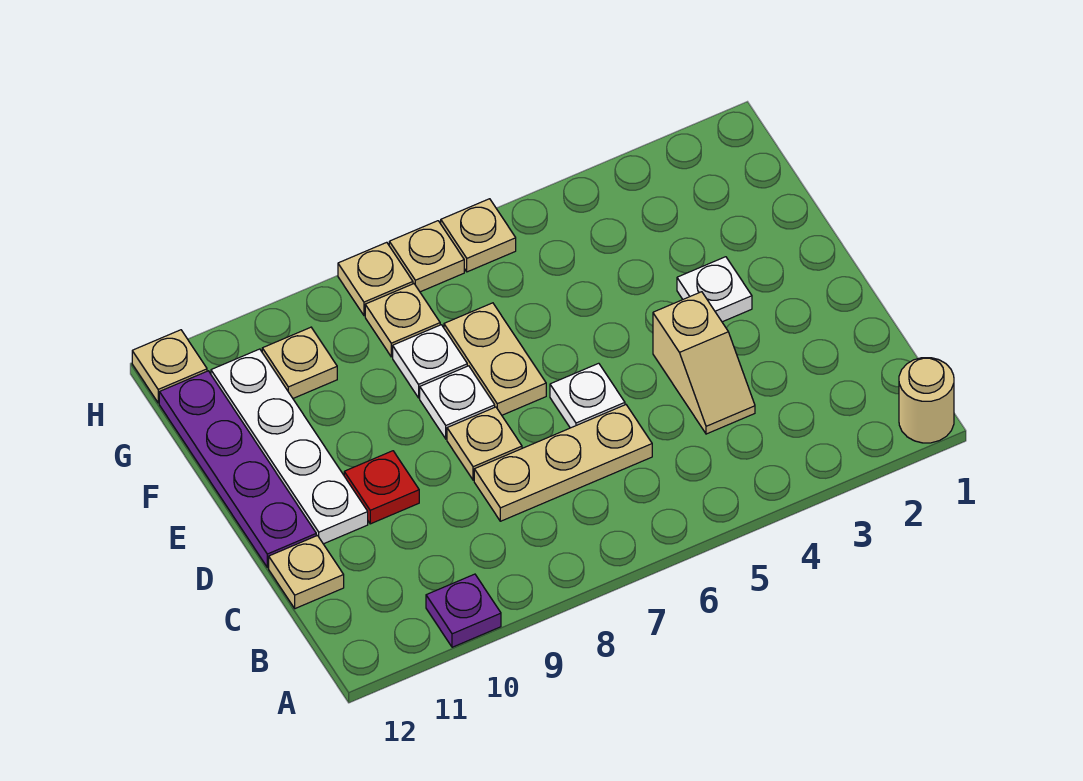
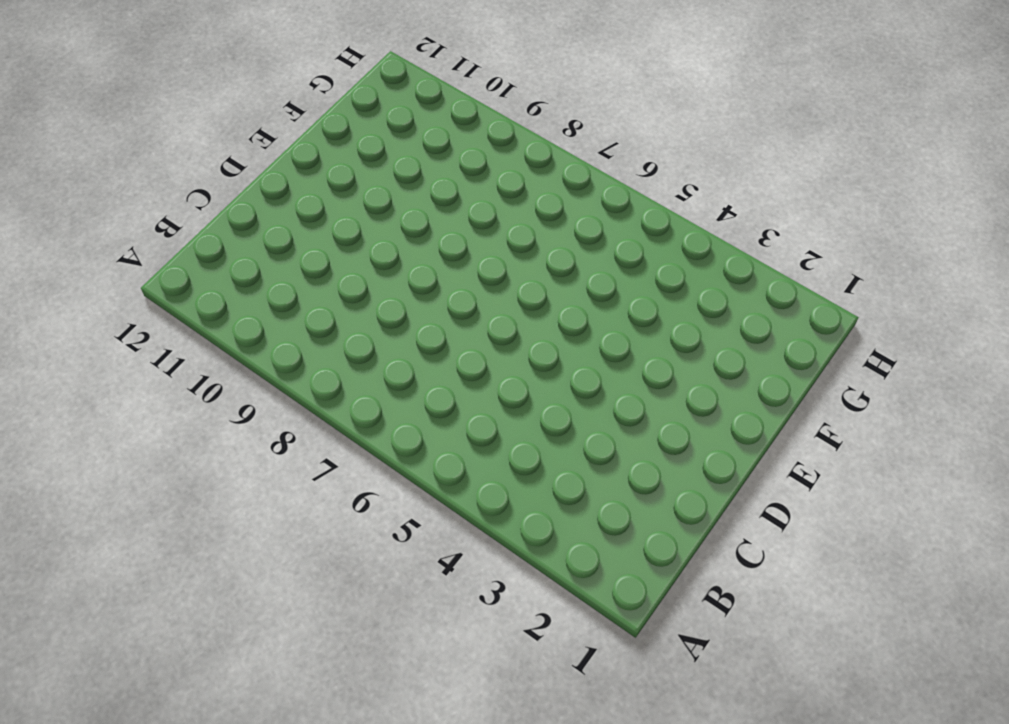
none -> tan 1x1 round brick [899,358,954,443]
none -> purple 1x1 plate [426,574,501,647]
none -> tan 1x2 slope [653,292,755,434]

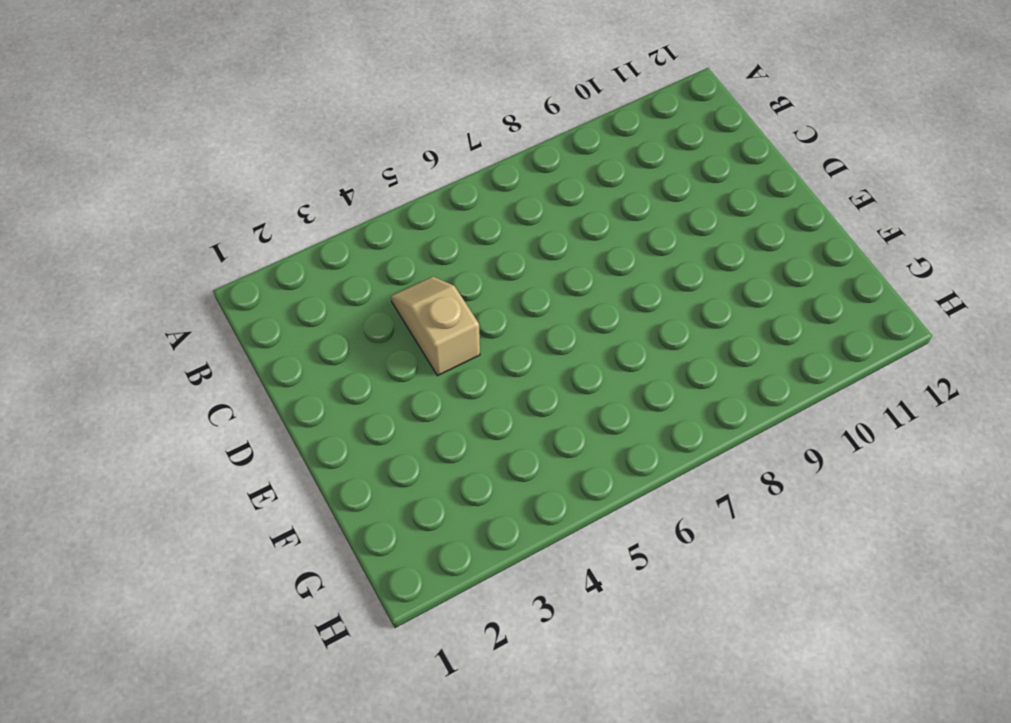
none -> tan 1x1 round brick [899,358,954,443]
none -> purple 1x1 plate [426,574,501,647]
none -> tan 1x3 plate [474,405,652,521]

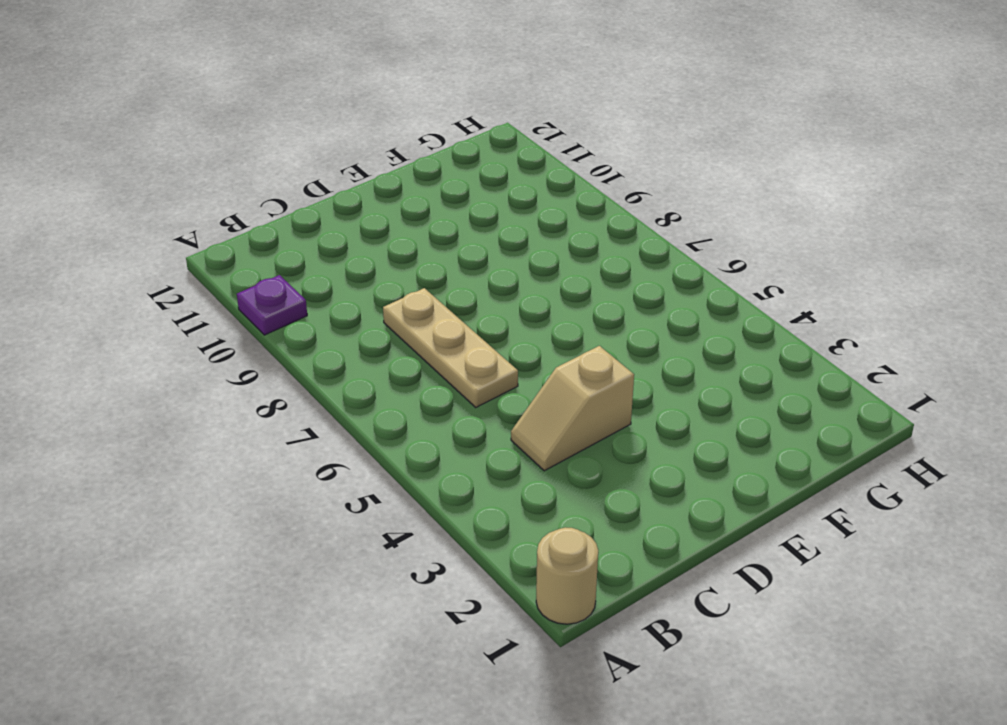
none -> tan 1x1 plate [269,536,344,609]
none -> white 1x1 plate [550,363,625,428]
none -> tan 1x1 plate [447,407,522,480]

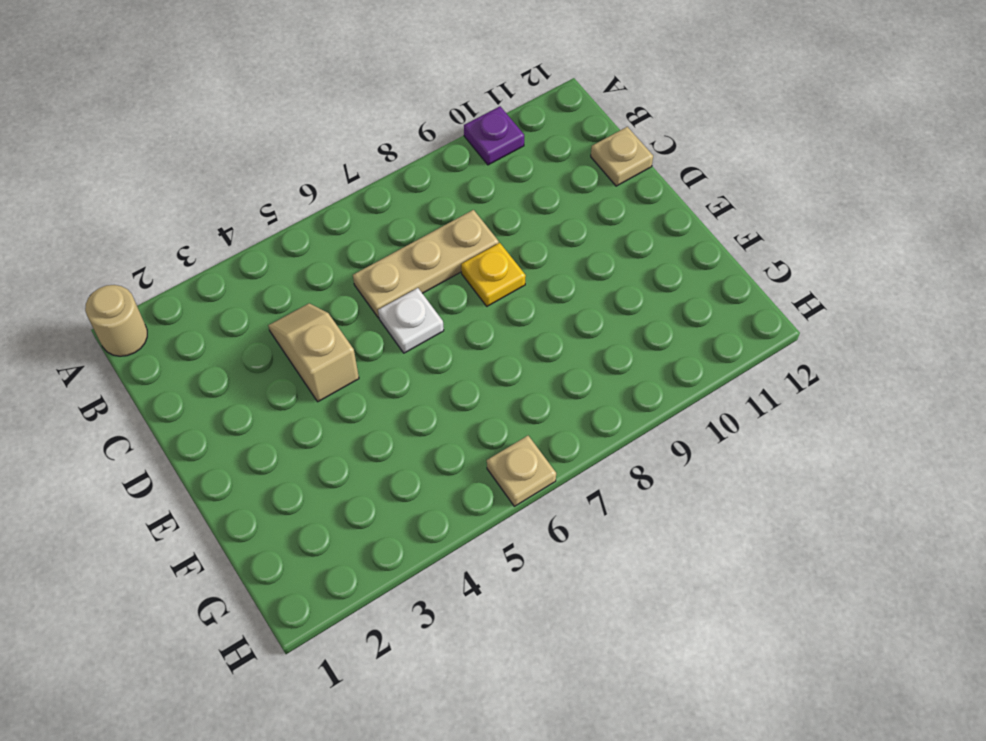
yellow 1x1 plate [461,243,526,306] -> tan 1x1 plate [447,407,522,480]
none -> red 1x1 plate [344,451,419,524]
none -> white 1x4 plate [211,349,368,544]
none -> purple 1x4 plate [159,371,316,568]

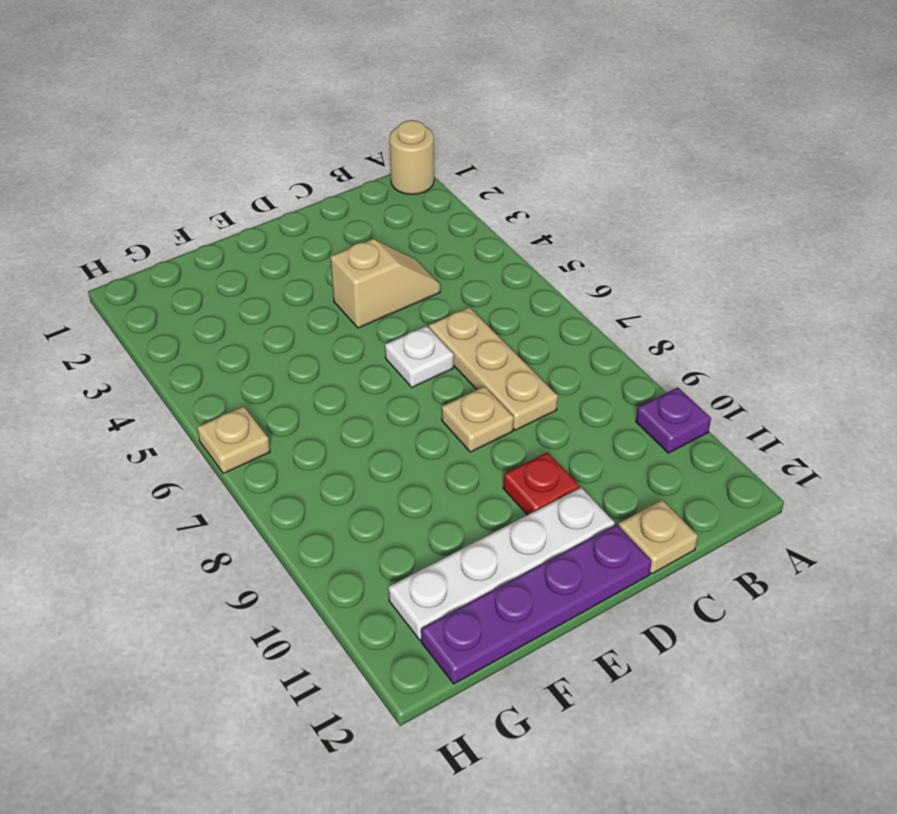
none -> white 1x1 plate [677,257,752,322]
none -> tan 1x2 plate [444,303,546,415]
none -> white 1x1 plate [420,366,495,439]

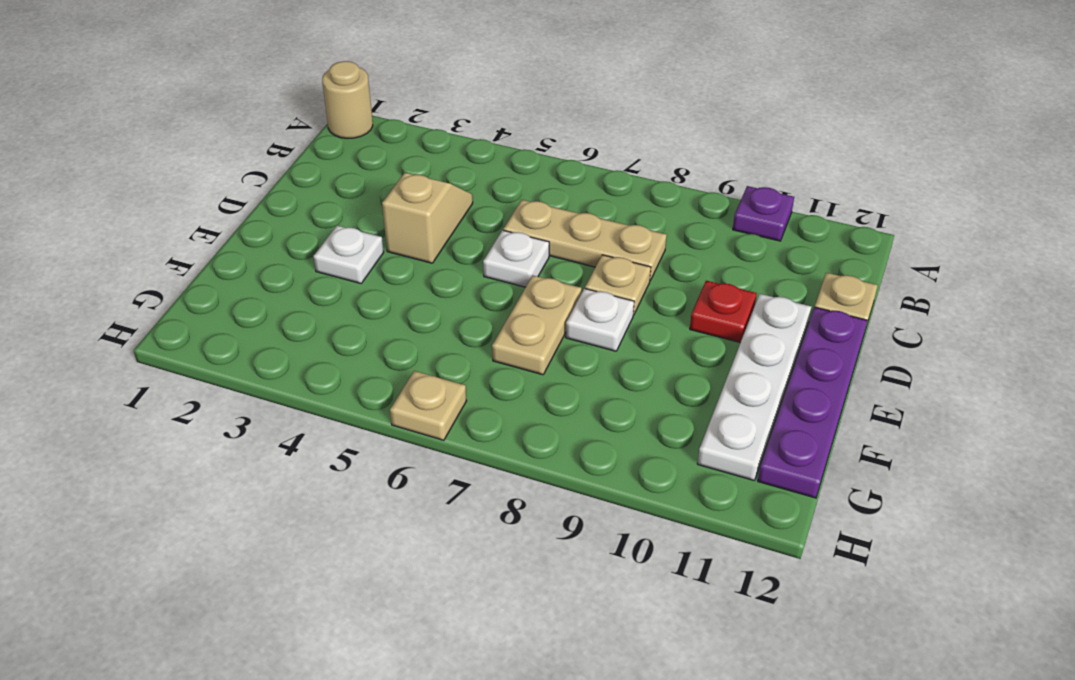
none -> white 1x1 plate [393,325,467,398]
none -> tan 1x1 plate [365,284,440,357]
none -> tan 1x1 plate [262,327,337,398]

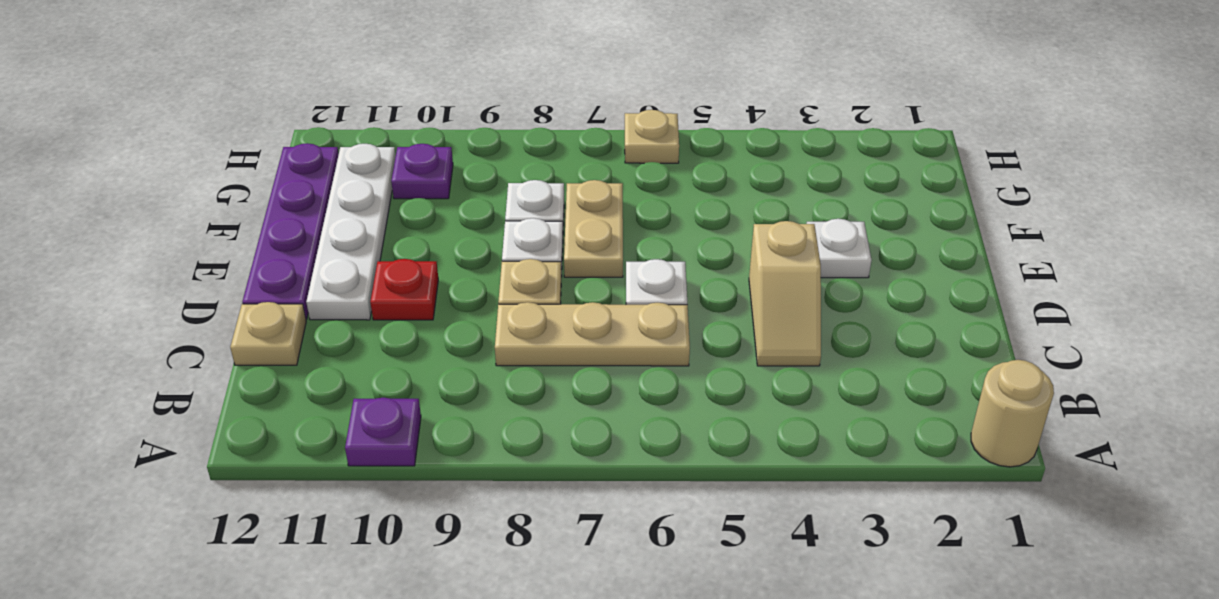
purple 1x1 plate [391,144,453,199] -> tan 1x1 plate [262,327,337,398]
none -> tan 1x1 plate [365,284,440,357]
none -> tan 1x1 plate [389,221,464,292]
none -> tan 1x1 plate [338,242,413,316]

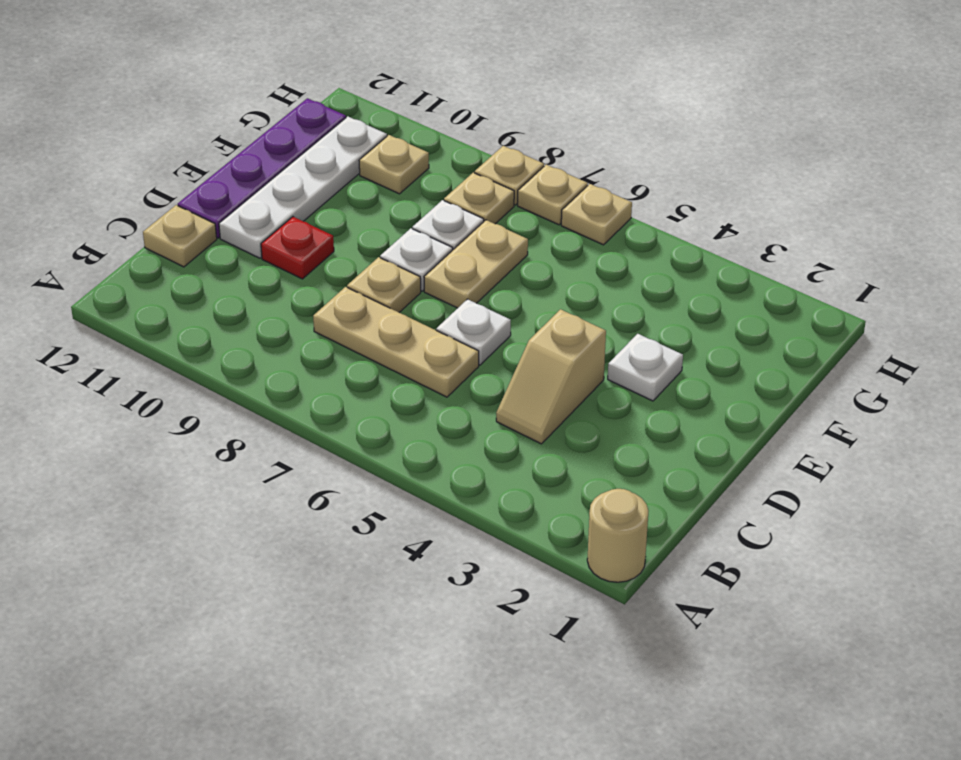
none -> purple 1x1 plate [426,574,501,647]
none -> tan 1x1 plate [132,330,207,403]

